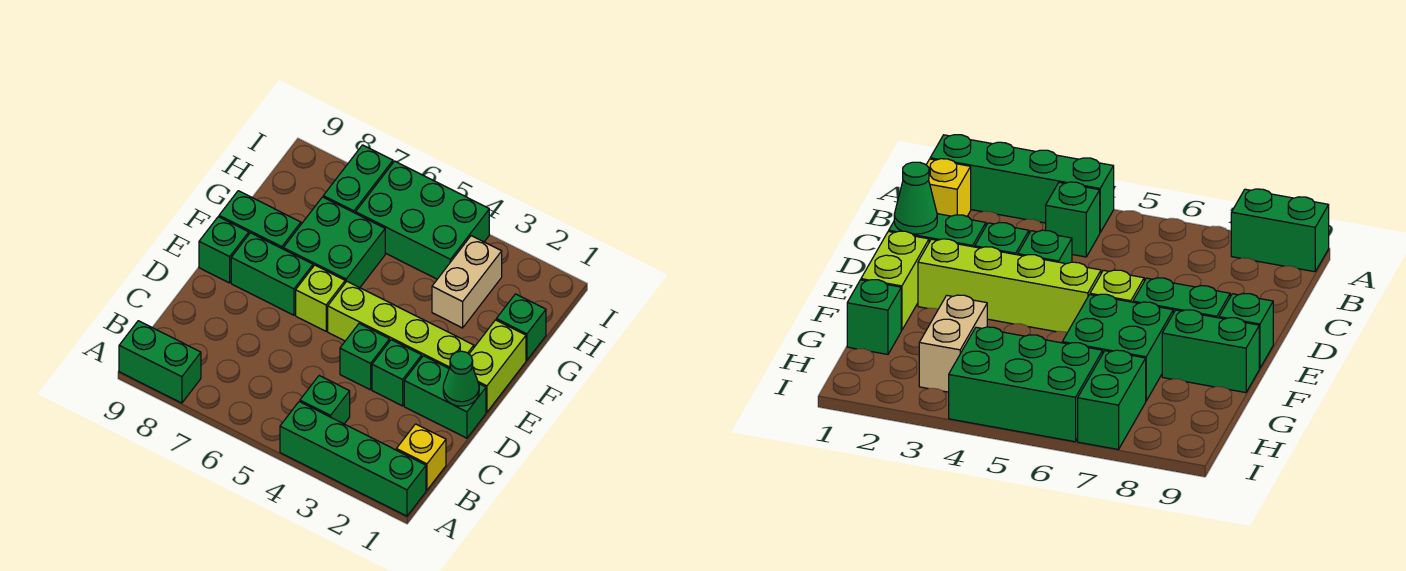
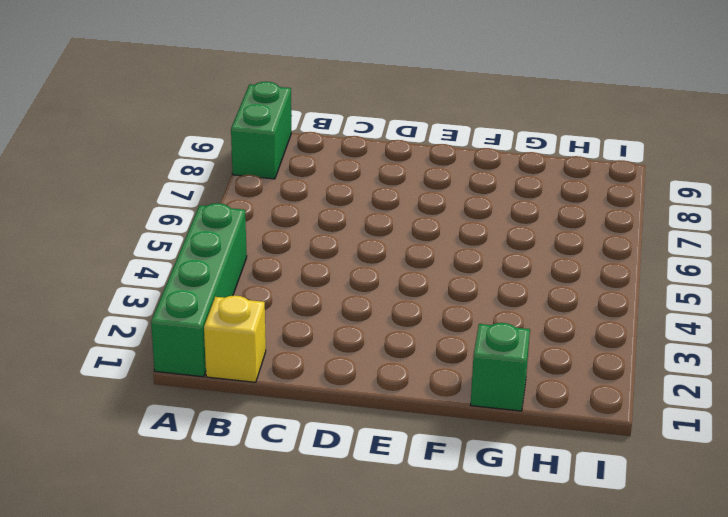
none -> green 1x1 brick [300,376,350,424]
none -> green 1x2 brick [404,356,486,438]
none -> green 1x1 brick [372,340,422,406]

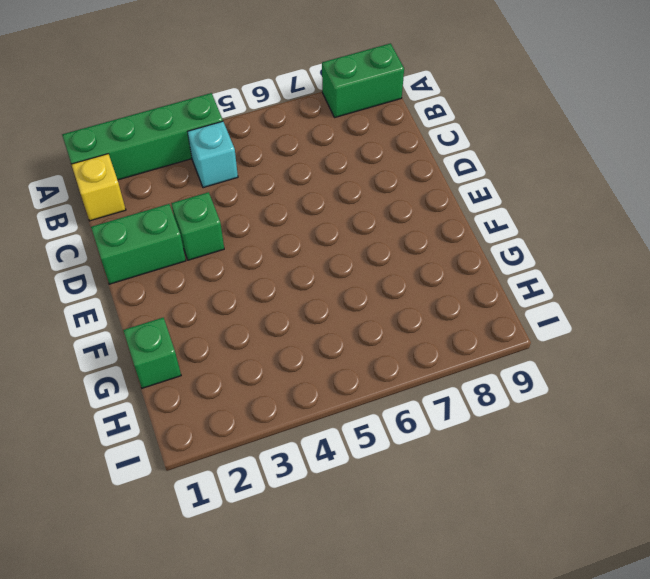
cyan 1x1 brick [188,121,238,188] -> green 1x1 brick [300,376,350,424]
none -> green 1x1 brick [340,324,390,390]
none -> lime 1x2 brick [469,320,526,412]
none -> lime 1x4 brick [328,282,474,368]

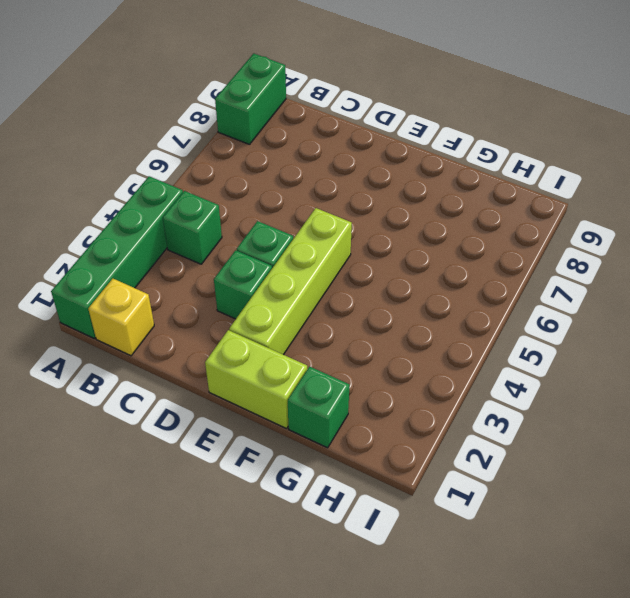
none -> green 1x2 brick [404,356,486,438]
none -> lime 1x1 brick [296,265,345,331]
none -> green 1x2 brick [231,233,313,315]

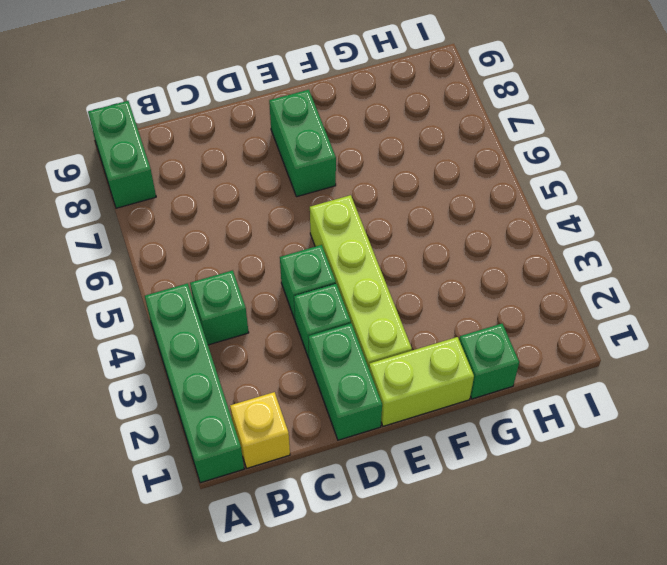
none -> lime 1x1 brick [296,265,345,331]
none -> green 1x1 brick [199,217,249,283]
none -> green 2x2 brick [283,197,385,288]

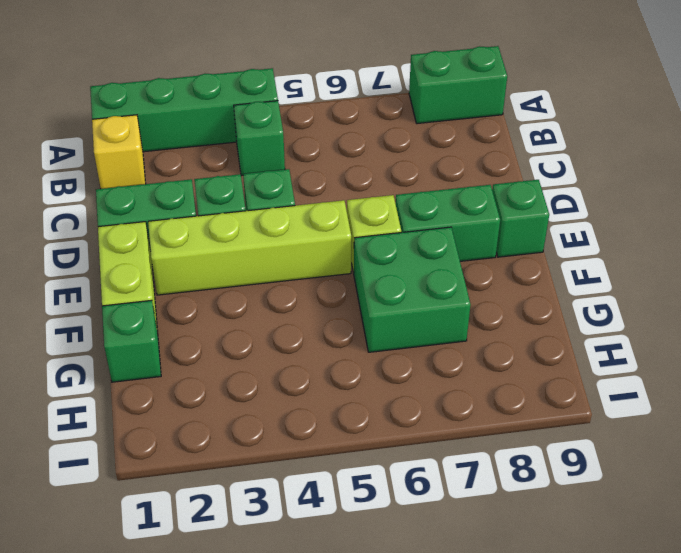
none -> green 1x2 brick [219,191,301,249]
none -> tan 1x2 brick [432,236,502,328]
none -> green 2x3 brick [356,161,489,279]

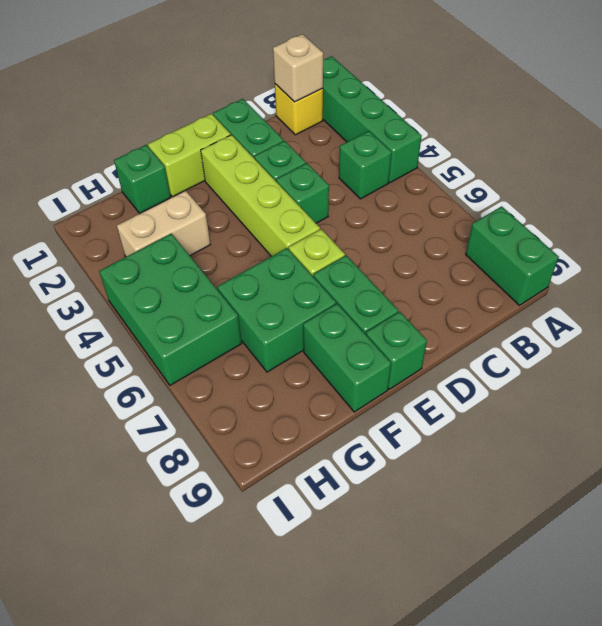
tan 1x1 brick [273,34,323,102] -> none
none -> green 1x2 brick [323,145,393,213]
none -> green 1x1 cone [443,351,479,406]

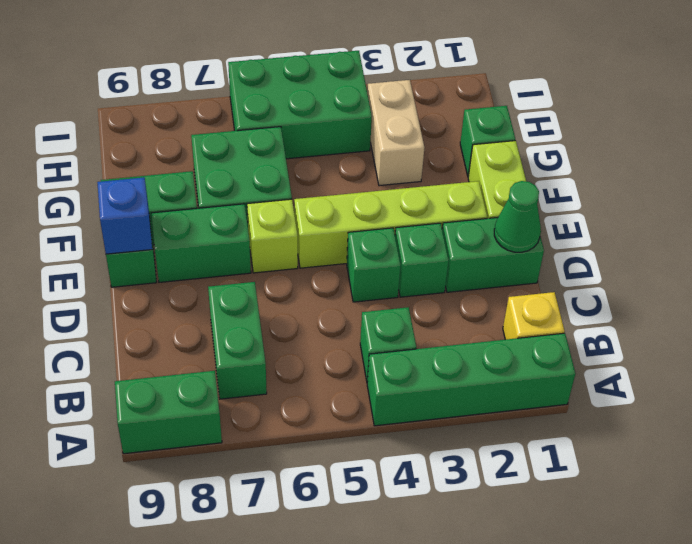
green 1x2 brick [208,282,267,399] -> green 1x2 brick moved to [323,145,393,213]
blue 1x1 brick [97,178,152,254] -> none

